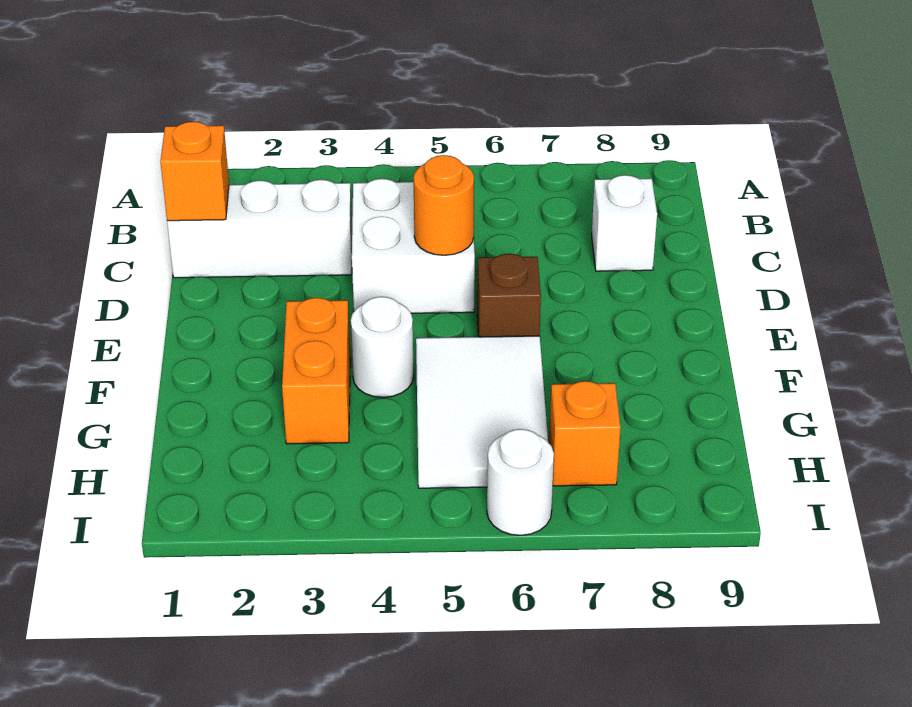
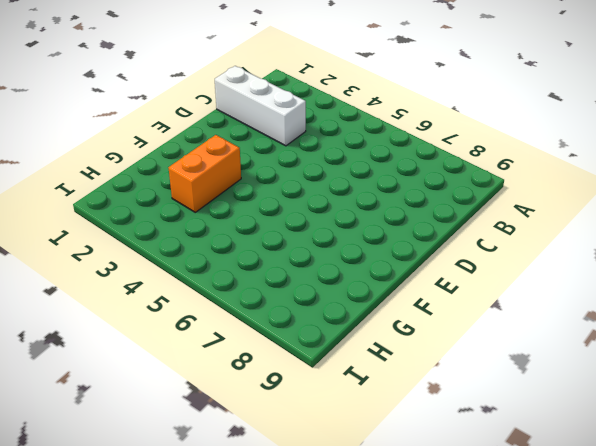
none -> white 2x2 brick [352,179,475,313]
none -> white 1x1 brick [592,175,657,271]

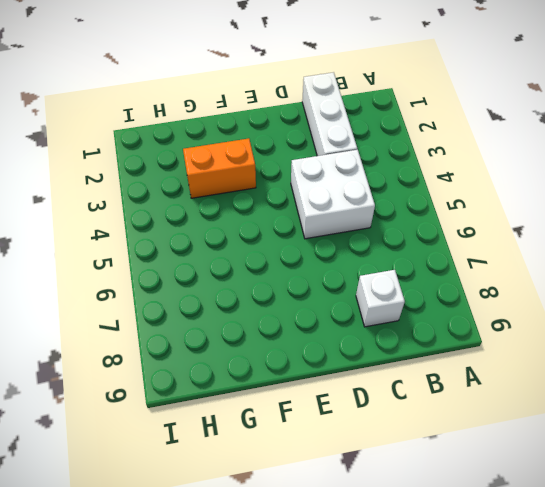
none -> brown 1x1 brick [477,254,541,337]
none -> white 1x1 round brick [351,297,414,398]

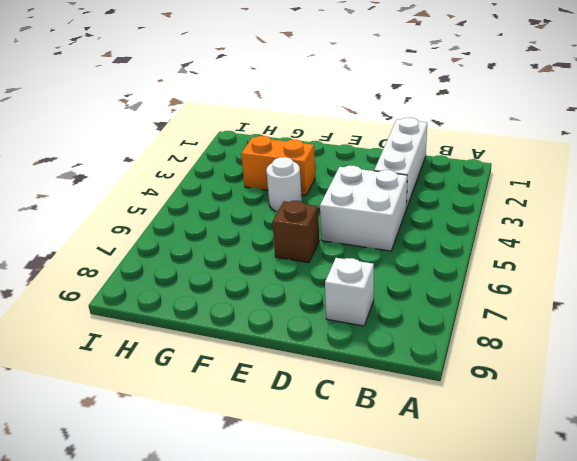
none -> white 2x3 tile [416,336,548,488]
none -> orange 1x1 brick [549,381,621,486]

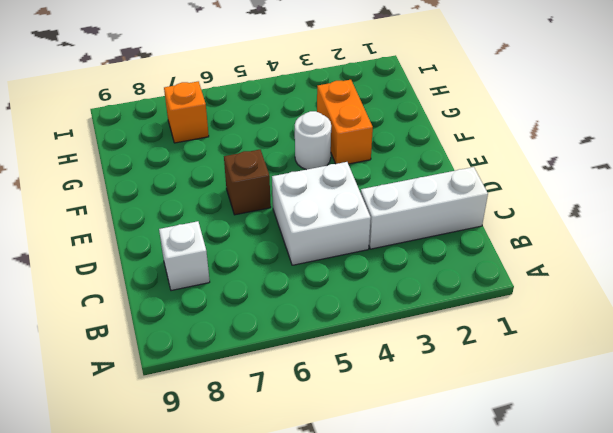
none -> white 2x3 tile [416,336,548,488]
none -> white 1x1 round brick [487,429,554,535]

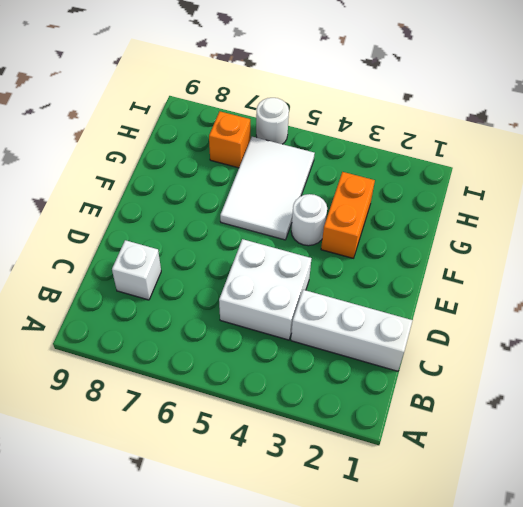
none -> brown 1x1 brick [477,254,541,337]
none -> orange 1x1 brick [160,122,229,221]

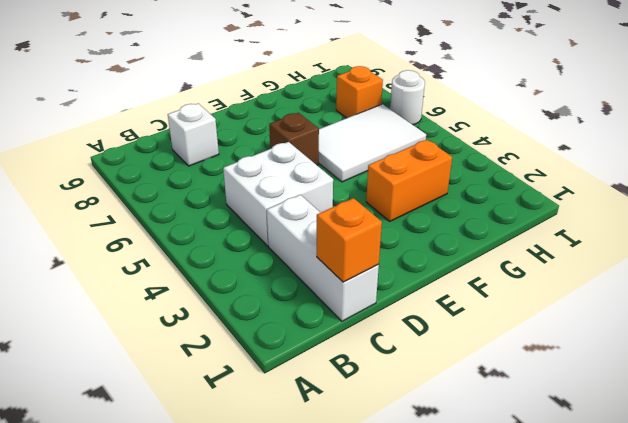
none -> white 1x1 round brick [351,297,414,398]
none -> orange 1x1 round brick [414,155,474,255]

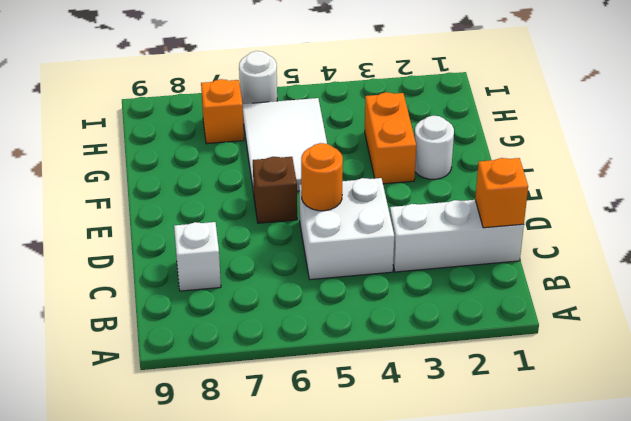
white 1x1 round brick [415,116,454,179] -> white 1x1 round brick moved to [351,297,414,398]

